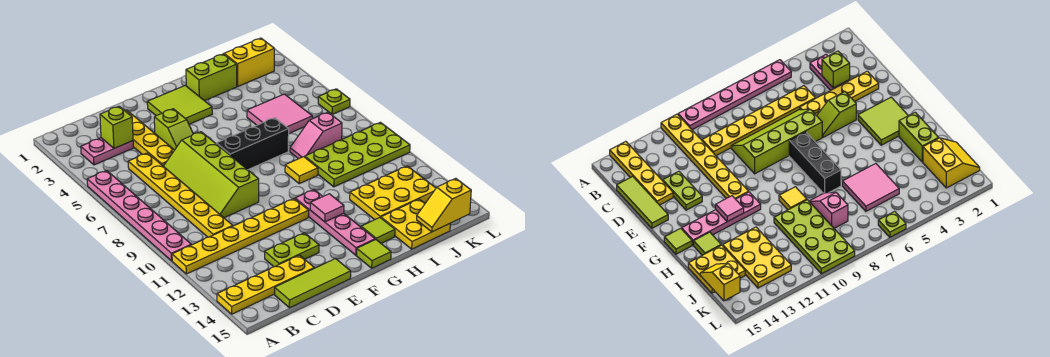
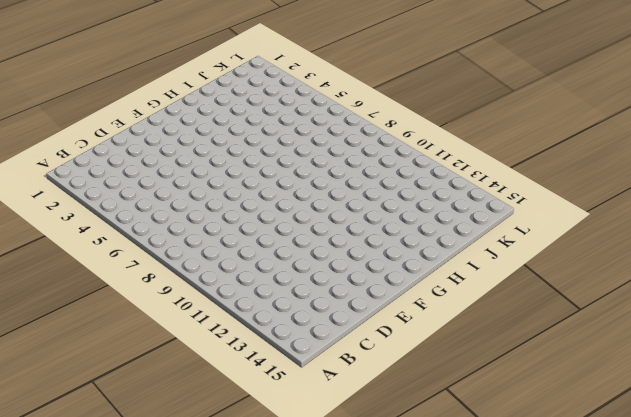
none -> pink 1x6 plate [87,171,191,261]
none -> yellow 1x6 plate [172,199,309,274]
none -> yellow 1x4 plate [217,255,314,314]

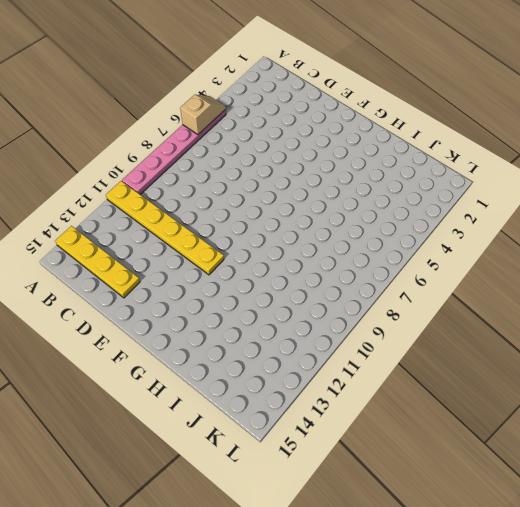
tan 1x2 slope [180,95,226,135] -> none
none -> pink 1x2 plate [81,138,133,165]
none -> yellow 1x6 plate [128,153,232,237]
none -> lime 1x3 tile [275,259,351,308]

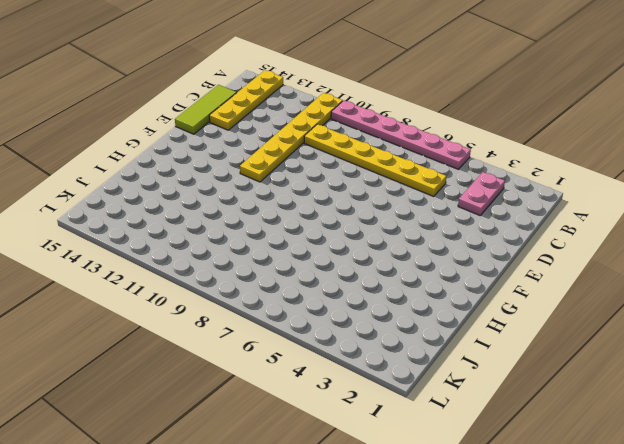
none -> yellow 1x4 plate [125,110,174,166]
none -> lime 2x4 slope [164,132,259,218]
none -> lime 1x2 plate [265,233,319,267]

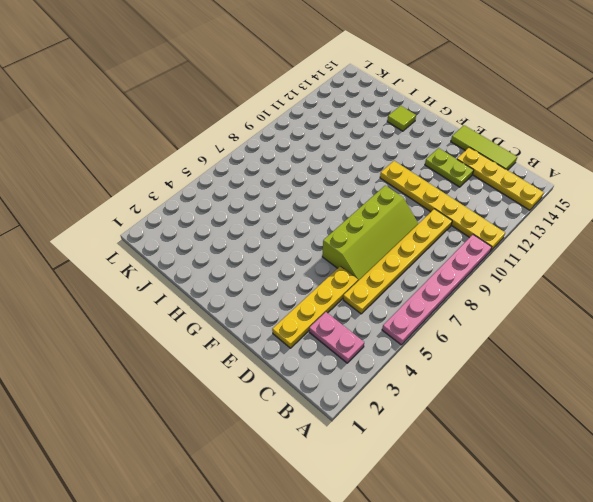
none -> lime 1x2 slope [154,109,193,150]
none -> lime 2x2 tile [147,85,212,124]
none -> black 1x3 brick [216,118,289,170]

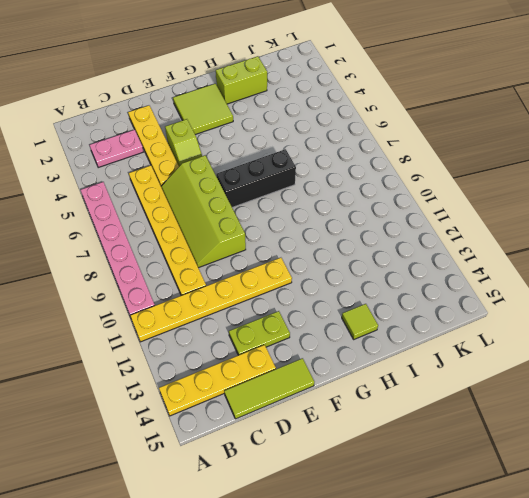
none -> pink 1x4 plate [295,190,375,255]
none -> lime 1x1 tile [357,240,391,268]
none -> yellow 1x1 tile [285,157,318,184]

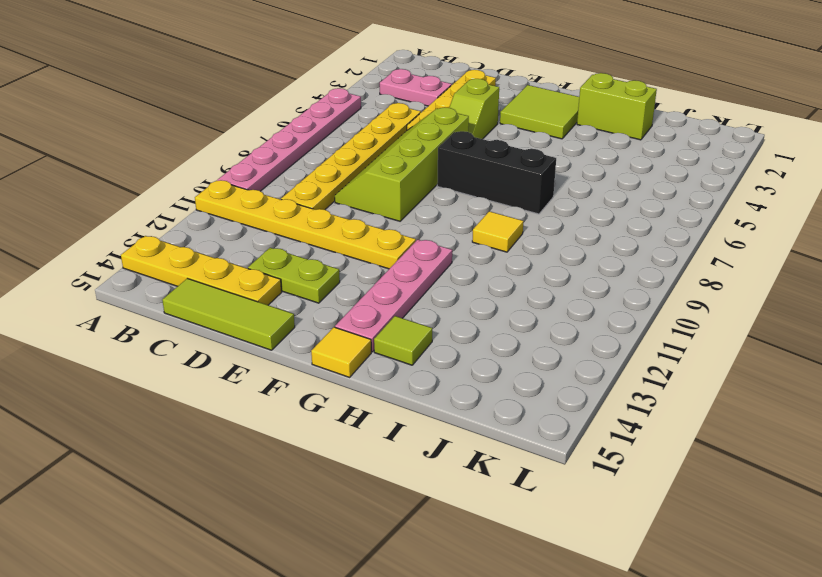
yellow 1x1 tile [311,327,371,377] -> lime 1x1 tile [357,240,391,268]
none -> pink 2x2 tile [247,94,312,133]
none -> pink 1x2 slope [290,112,342,159]
none -> lime 2x4 plate [305,122,410,187]

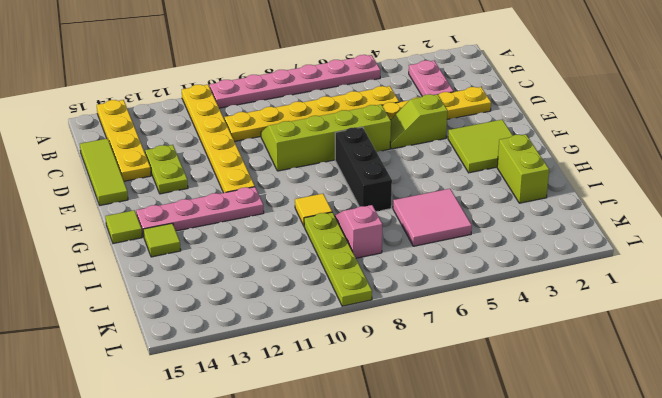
lime 1x4 plate [304,212,372,306] -> lime 2x4 plate [305,122,410,187]
none -> yellow 2x3 plate [350,166,436,220]
none -> yellow 2x2 plate [381,199,450,249]
none -> yellow 2x2 slope [224,38,274,86]

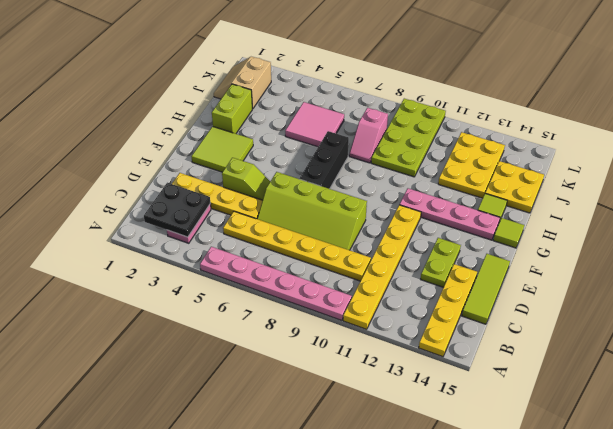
black 2x2 plate [144,183,210,237] -> lime 1x1 brick [100,106,133,148]
tan 2x2 slope [214,57,271,109] -> yellow 2x2 slope [224,38,274,86]
none -> yellow 1x1 tile [285,157,318,184]
none -> lime 1x1 plate [318,89,350,114]
none -> pink 1x1 tile [310,194,344,222]

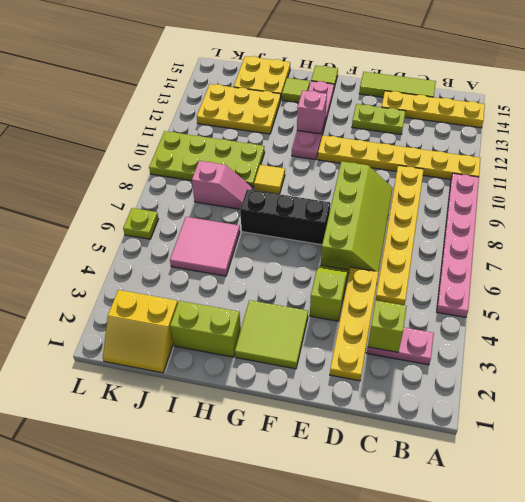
pink 1x1 brick [297,90,327,134] -> pink 1x1 tile [310,194,344,222]
none -> yellow 1x2 slope [417,178,471,232]

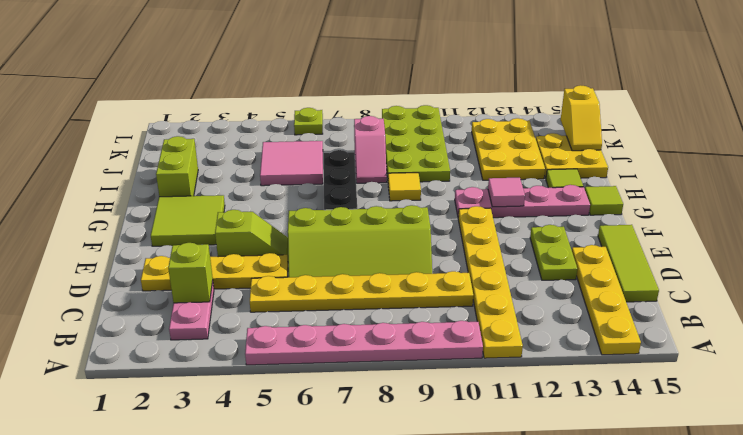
none -> yellow 2x2 slope [224,38,274,86]

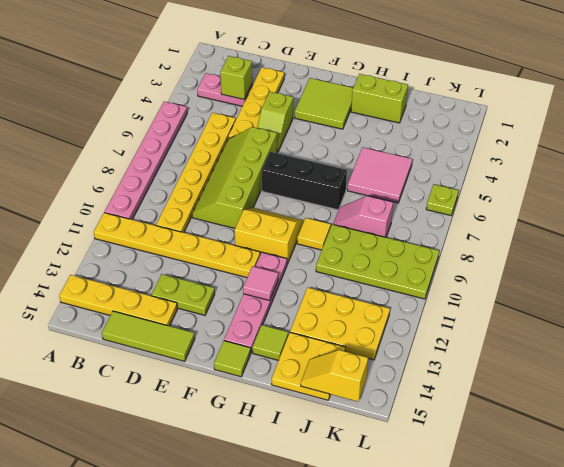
yellow 2x2 slope [234,208,304,264] -> yellow 2x2 slope moved to [224,38,274,86]

